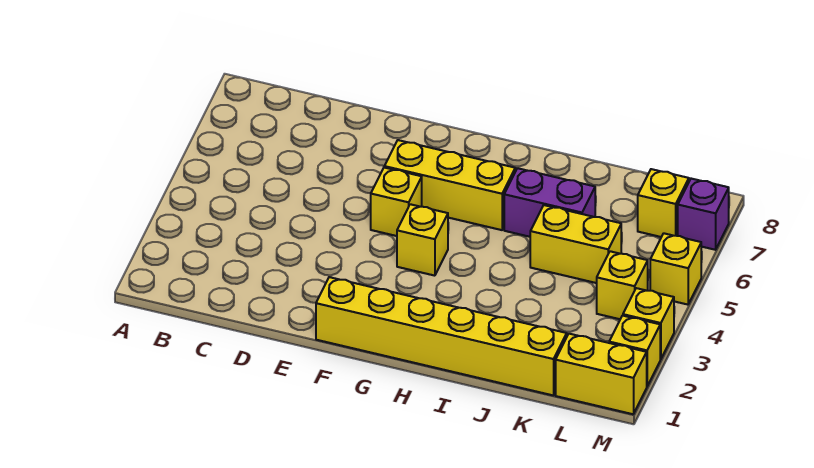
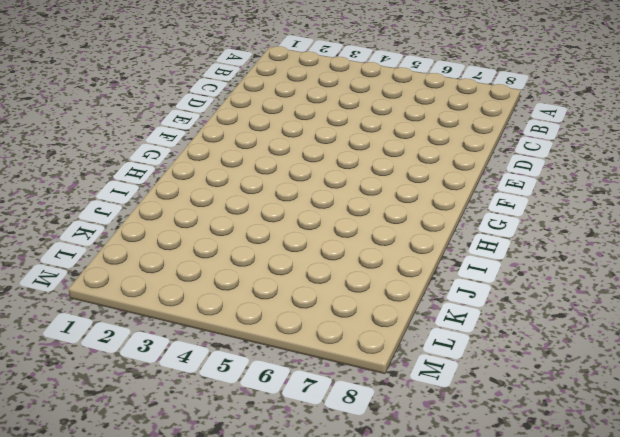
none -> yellow 1x6 brick [316,277,567,395]
none -> yellow 1x1 brick [371,168,422,236]
none -> yellow 1x3 brick [384,140,515,230]

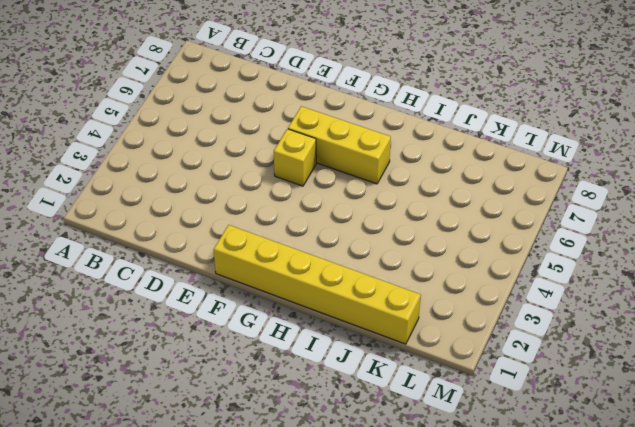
none -> yellow 1x1 brick [397,204,448,276]
none -> purple 1x2 brick [504,168,595,237]
none -> yellow 1x2 brick [530,205,621,283]

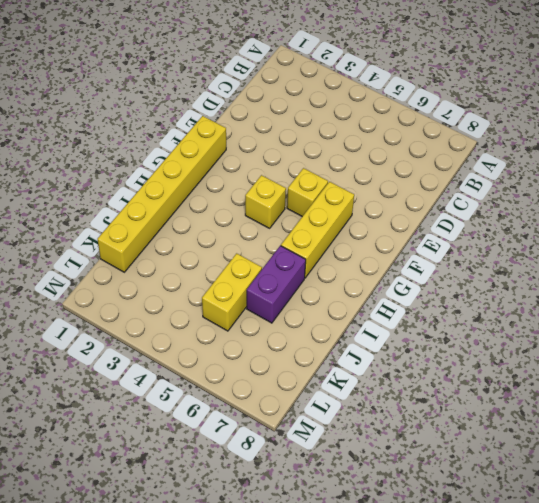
none -> yellow 1x2 brick [556,334,647,414]
none -> yellow 1x1 brick [597,251,648,319]
none -> yellow 1x1 brick [638,169,689,237]

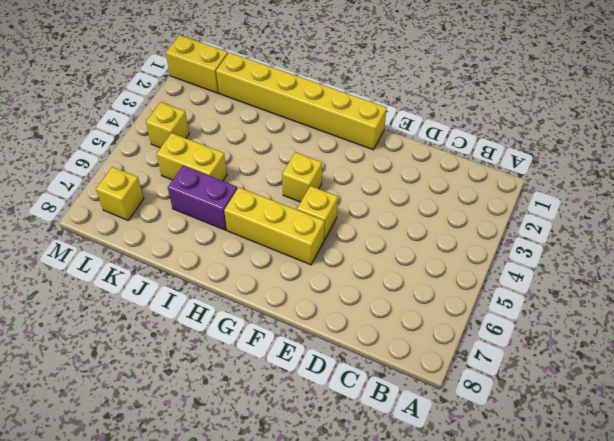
none -> yellow 1x1 brick [609,316,660,386]
none -> yellow 1x1 brick [623,288,674,359]
none -> yellow 1x1 brick [650,233,701,305]

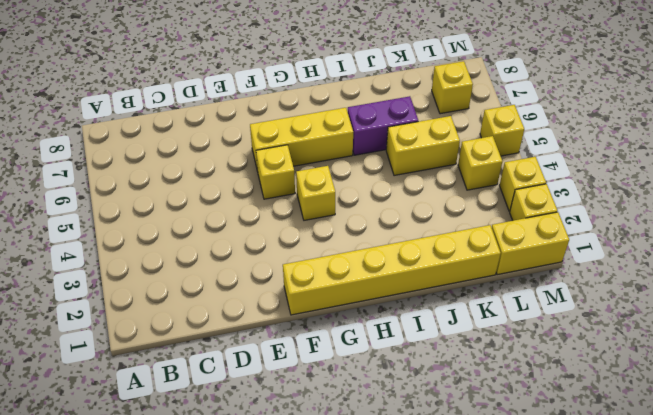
none -> purple 1x1 brick [678,179,729,250]

